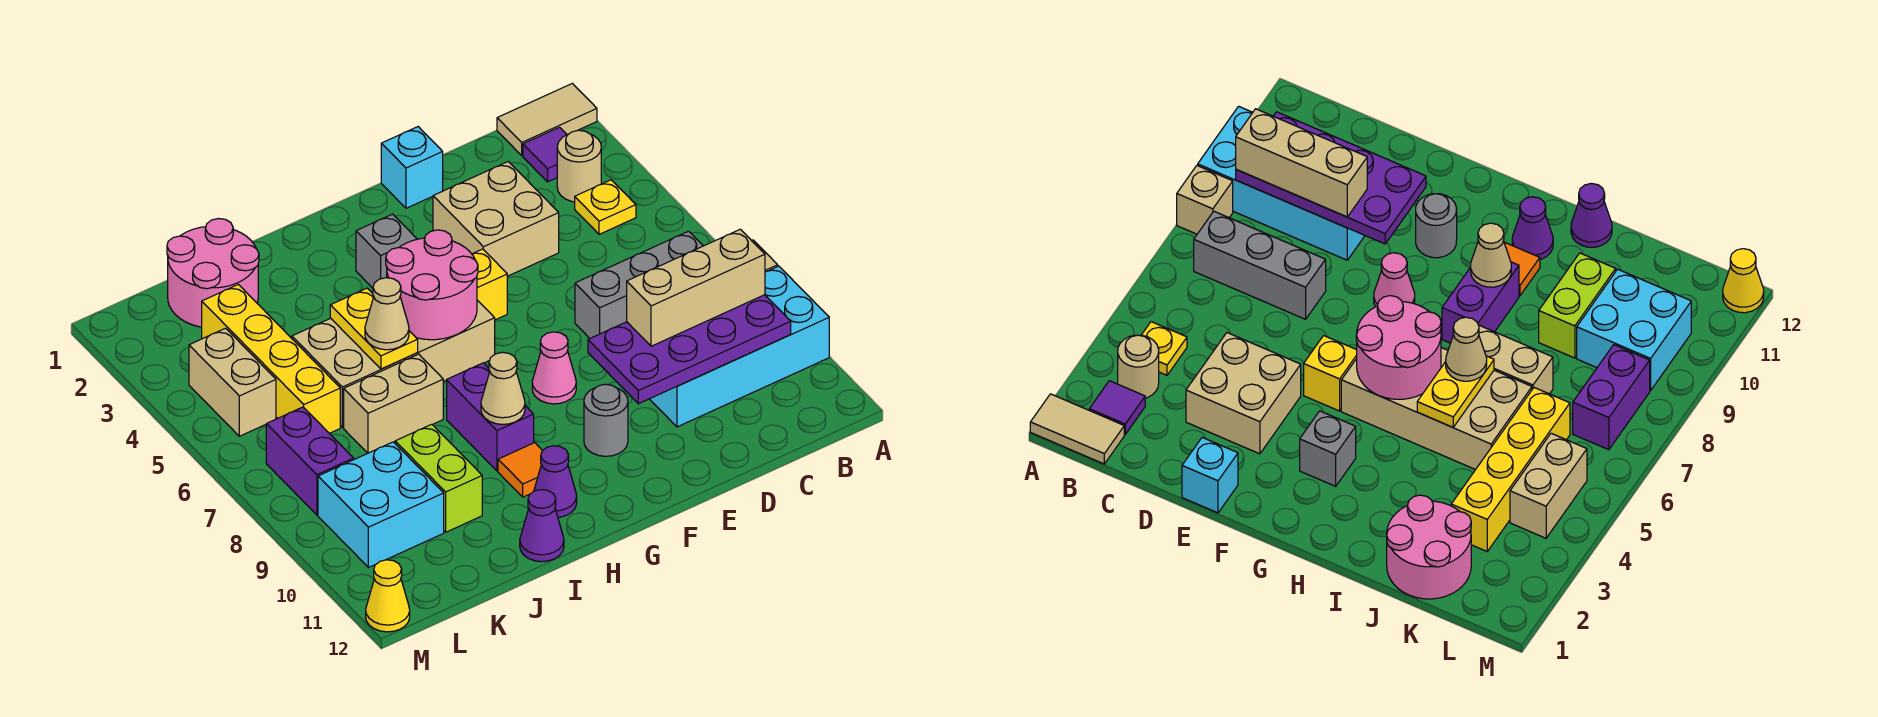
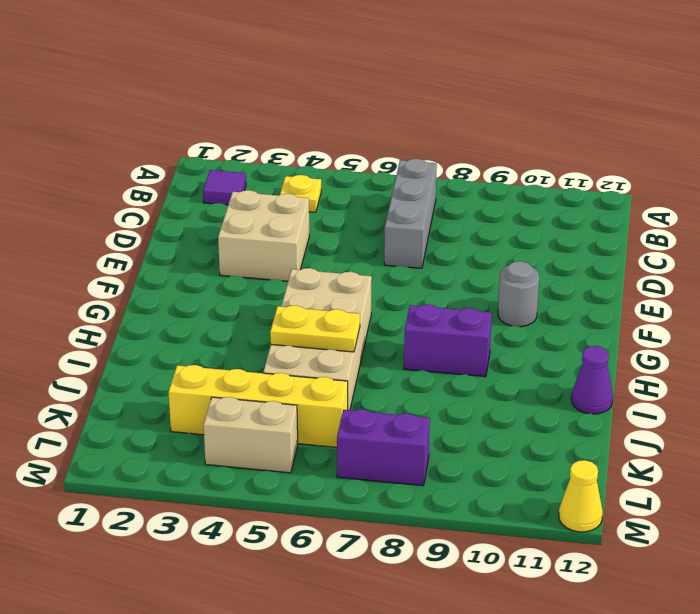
none -> tan 1x2 tile [497,83,597,155]
none -> tan 1x1 brick [1177,166,1233,234]
none -> cyan 2x4 brick [650,266,829,427]
none -> tan 1x1 round brick [557,130,601,202]

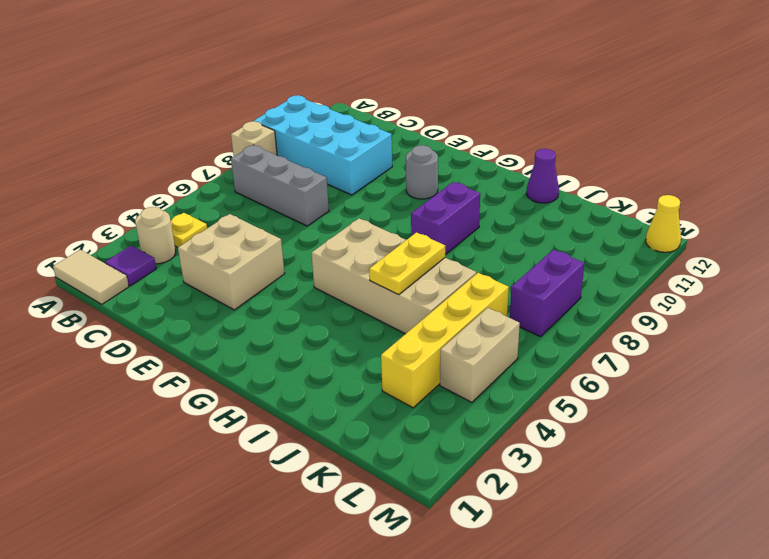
none -> cyan 1x1 brick [381,127,443,208]
none -> yellow 1x1 brick [472,249,507,320]
none -> pink 1x1 cone [532,332,576,404]
none -> grey 1x1 brick [356,214,417,288]

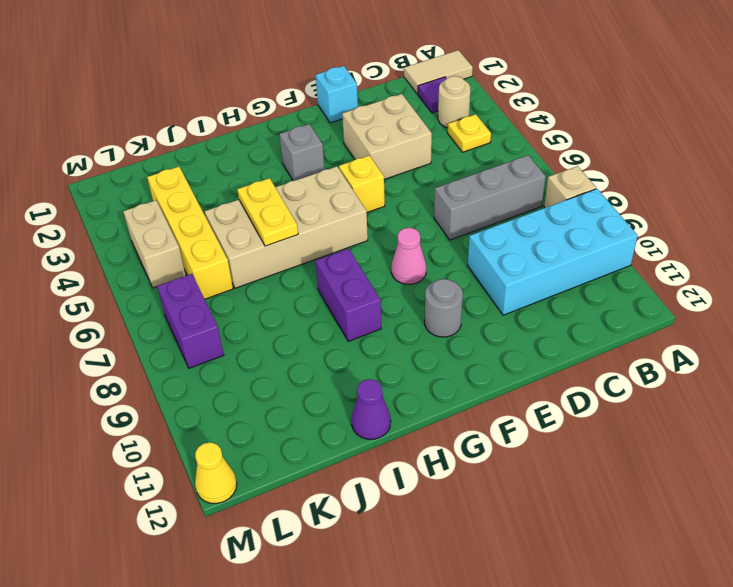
none -> orange 1x1 tile [498,443,543,497]
none -> purple 1x1 cone [534,446,577,517]
none -> tan 1x2 brick [344,354,443,453]
none -> pink 2x2 round brick [167,219,259,327]

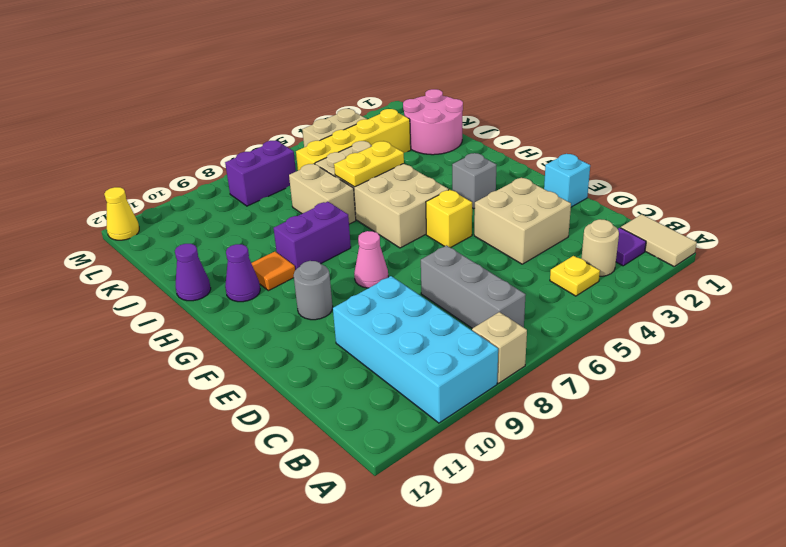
none -> lime 1x2 brick [395,424,482,532]
none -> cyan 2x2 brick [318,442,444,568]
none -> purple 2x4 plate [588,295,791,404]
none -> pink 2x2 round brick [386,230,478,340]

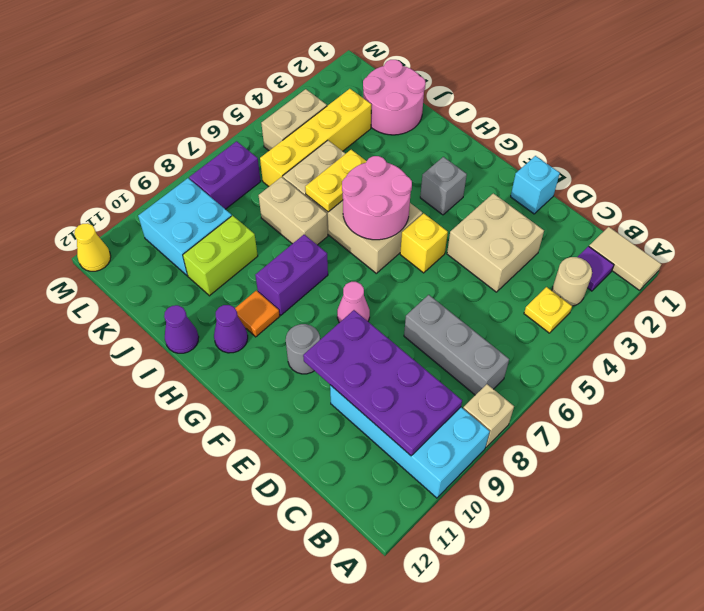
none -> tan 1x1 cone [481,352,525,424]
none -> tan 1x3 brick [627,229,765,346]
none -> tan 1x1 cone [365,278,409,350]

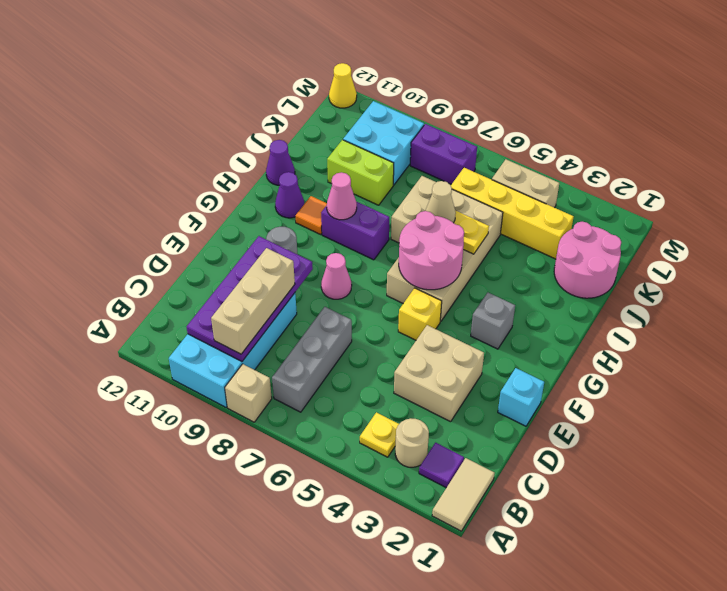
pink 1x1 cone [327,172,357,220] -> tan 1x1 cone [481,352,525,424]

